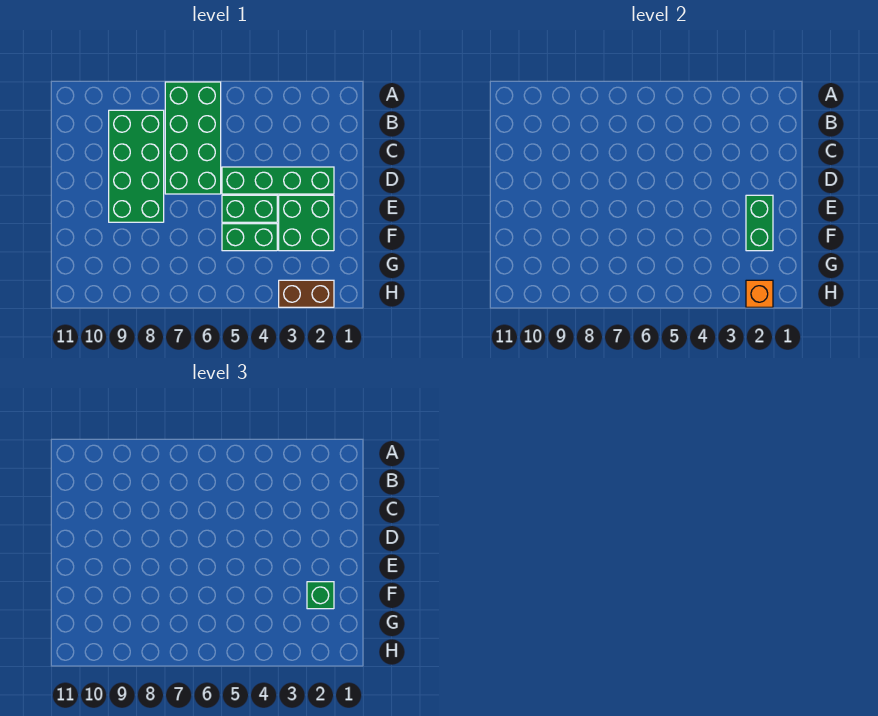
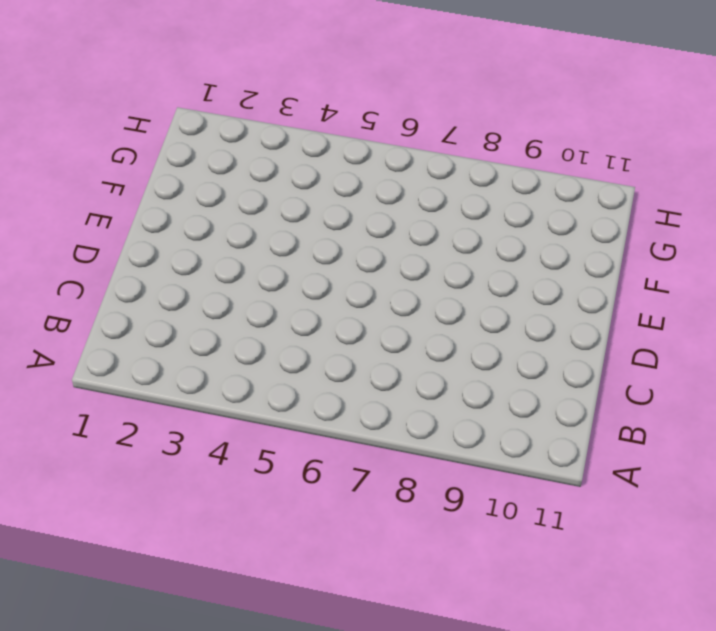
none -> green 2x4 brick [165,82,221,194]
none -> green 2x4 brick [109,110,164,222]

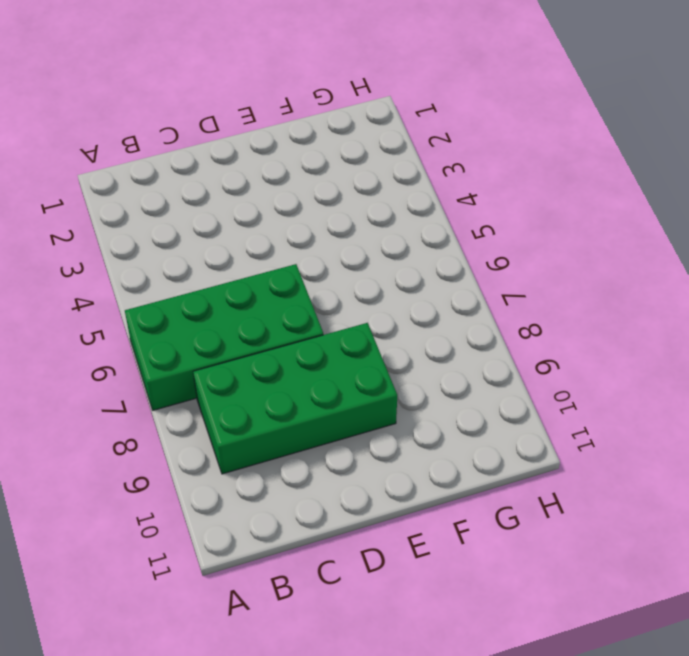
none -> green 1x4 brick [222,167,334,194]
none -> green 2x2 brick [279,195,334,251]

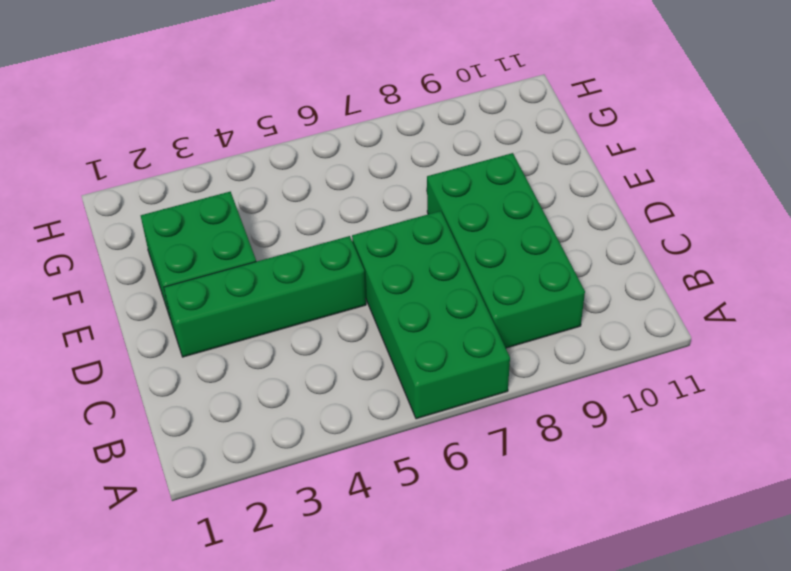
none -> green 1x2 brick [222,195,277,222]
none -> green 1x2 brick [222,224,277,251]

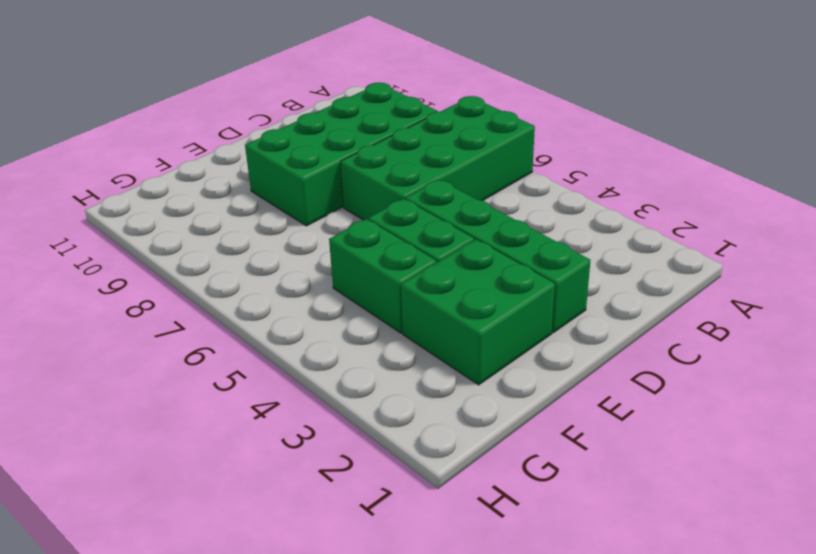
none -> brown 1x2 brick [279,280,334,307]
none -> green 1x2 brick [746,195,773,251]

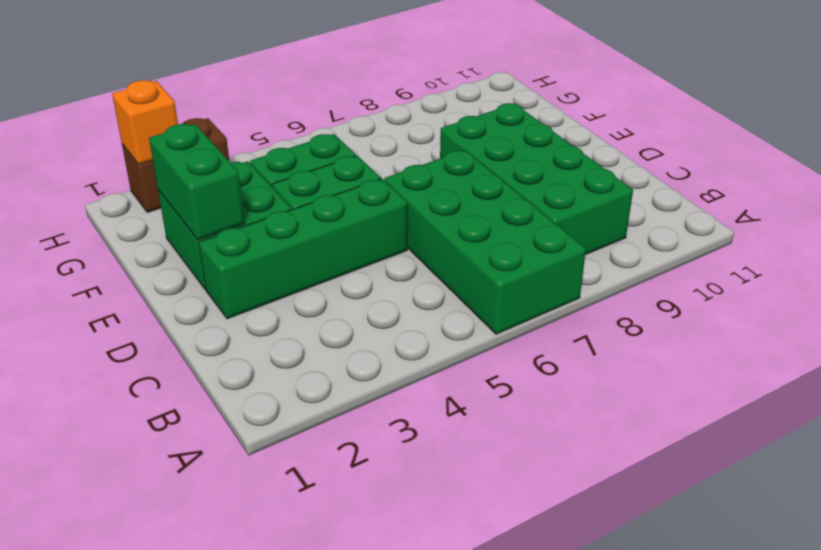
none -> green 1x1 brick [307,582,334,609]

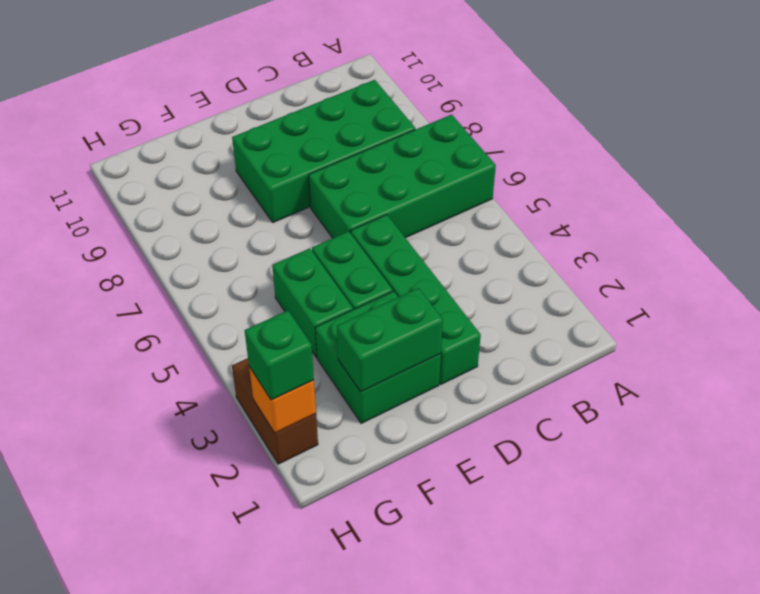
green 1x1 brick [245,311,314,400] -> green 1x1 brick moved to [307,582,334,609]

